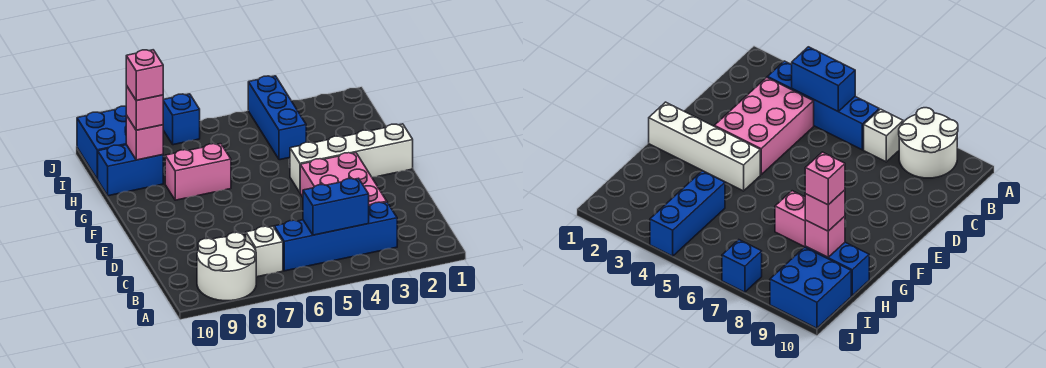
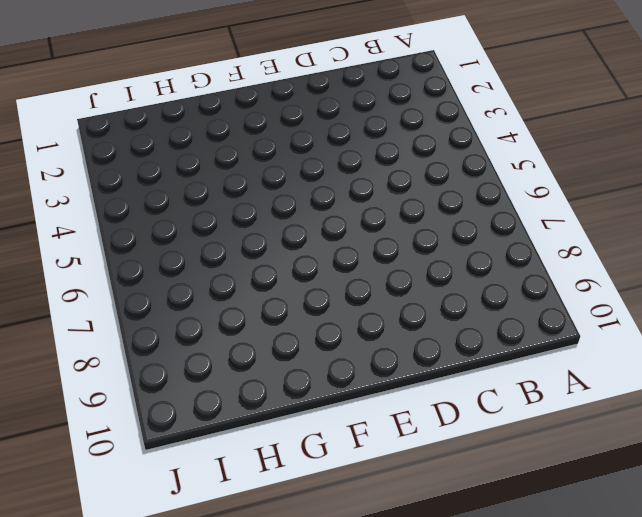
none -> white 2x2 round brick [197,232,256,301]
none -> blue 1x4 brick [274,202,397,271]
none -> white 1x1 brick [246,226,283,277]

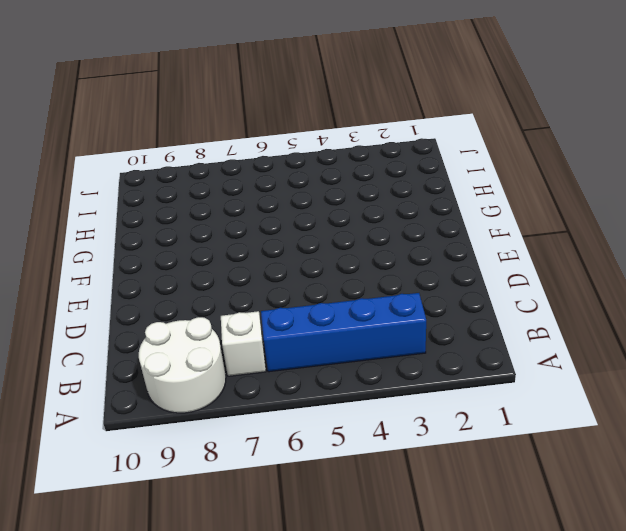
none -> pink 2x3 brick [300,153,387,206]
none -> white 1x4 brick [290,124,413,192]
none -> pink 1x2 brick [165,144,231,200]

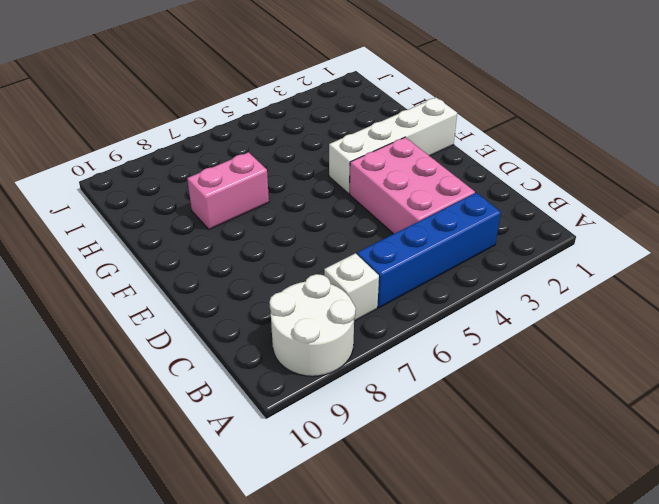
none -> blue 1x3 brick [248,76,306,160]
none -> blue 1x2 brick [98,145,163,196]
none -> blue 2x2 brick [77,106,126,179]

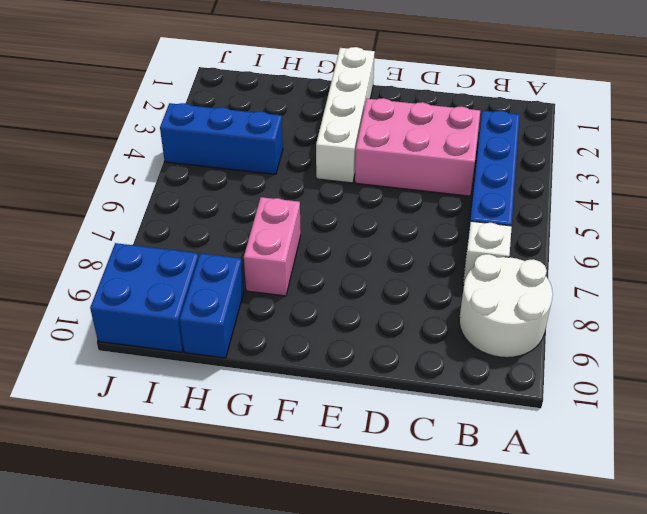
none -> blue 1x1 brick [163,94,200,145]
none -> blue 1x2 brick [303,178,369,235]
none -> pink 1x1 brick [126,115,163,160]

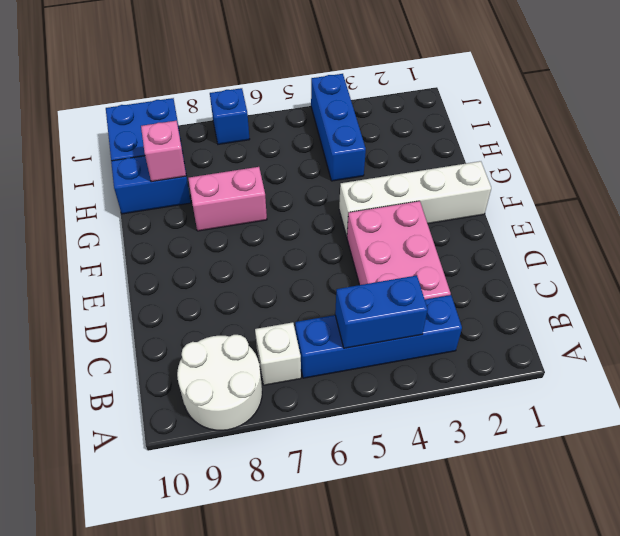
none -> pink 1x1 brick [126,86,163,130]
none -> pink 1x1 brick [126,50,163,101]

